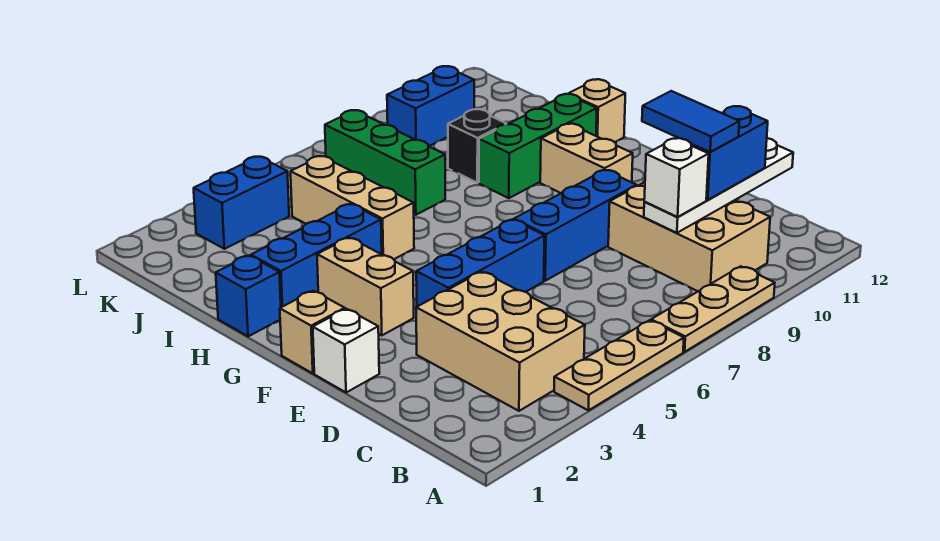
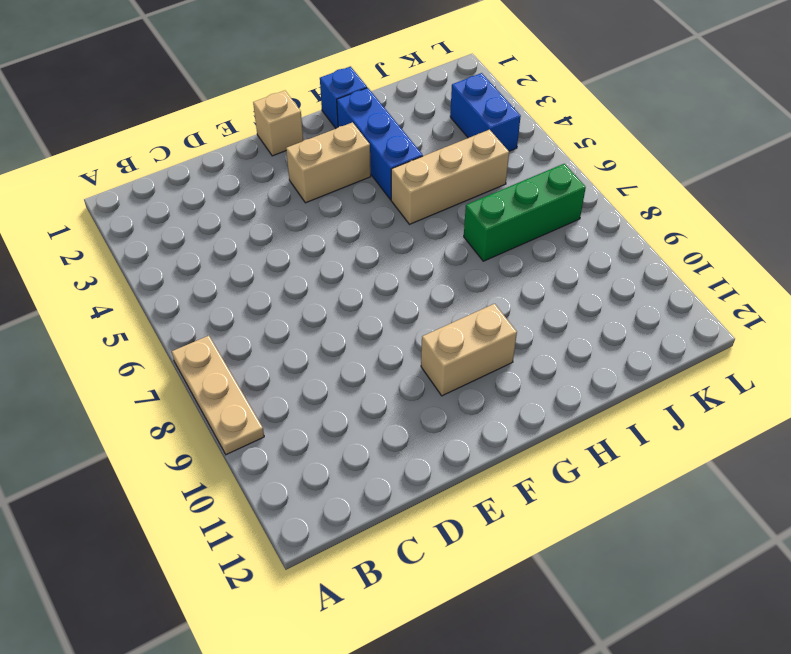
none -> tan 1x3 plate [554,320,684,410]
none -> tan 2x3 brick [416,272,585,411]
none -> tan 2x3 brick [608,182,770,291]

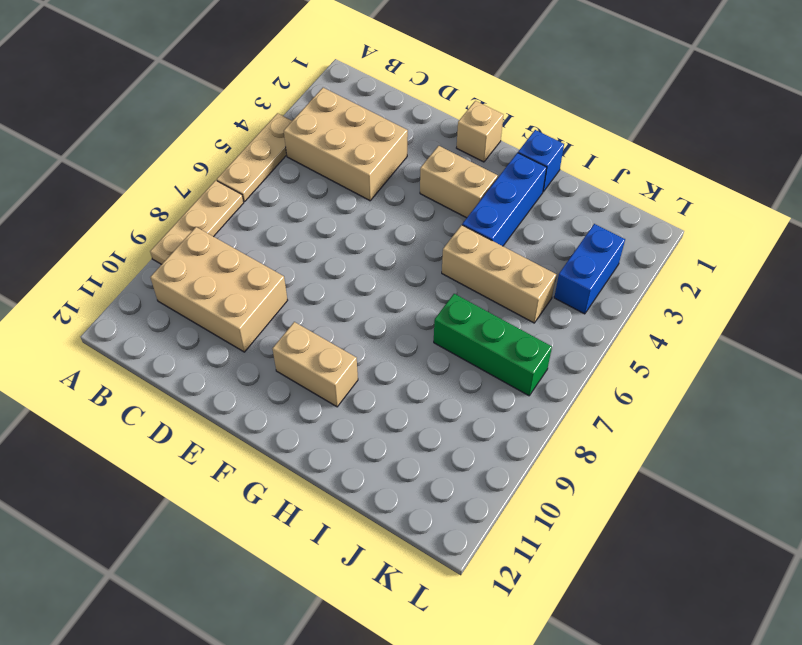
none -> white 1x1 brick [313,309,379,393]
none -> blue 1x3 brick [416,220,544,307]
none -> blue 1x3 brick [514,170,637,281]

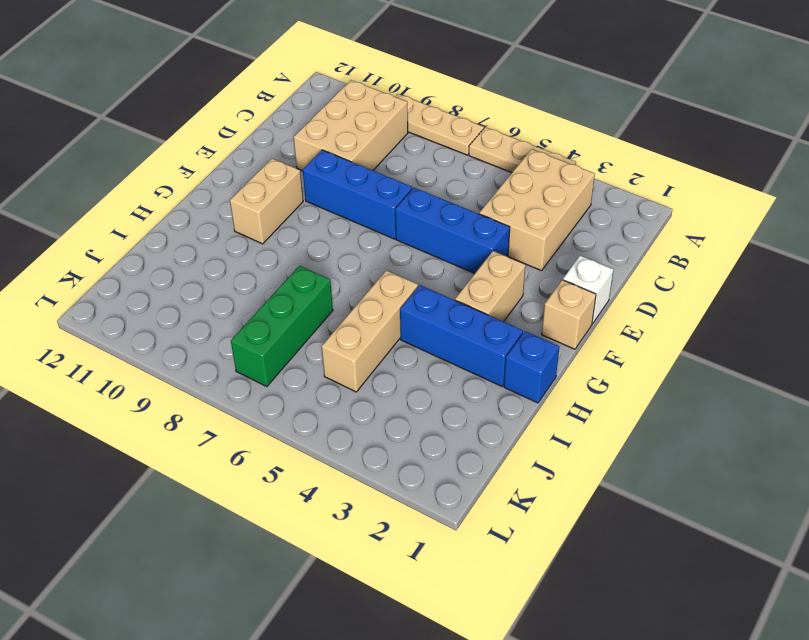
none -> green 1x3 brick [479,94,597,198]
none -> tan 1x1 brick [569,79,625,142]
none -> black 1x1 brick [448,109,506,183]

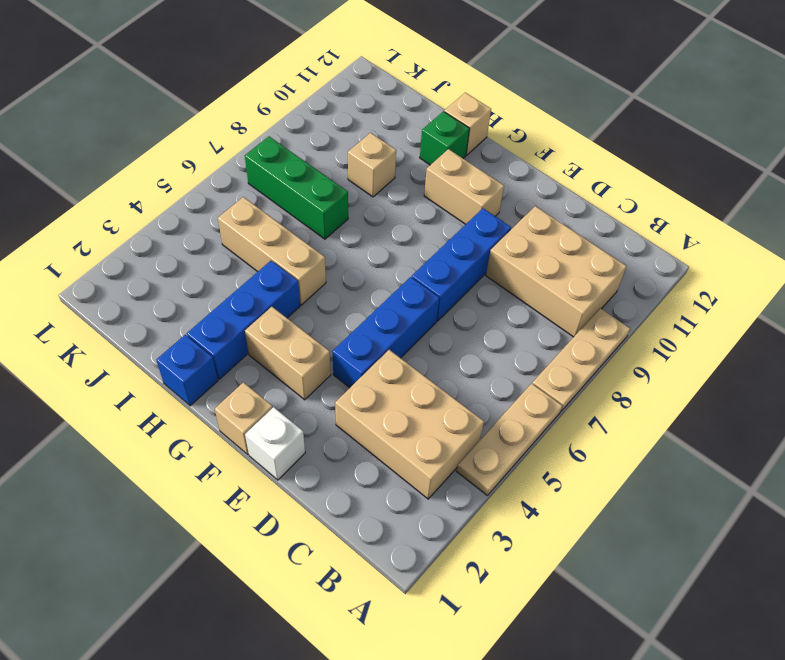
green 1x1 brick [420,111,469,165] -> green 1x3 brick [479,94,597,198]
tan 1x1 brick [348,133,396,197] -> black 1x1 brick [448,109,506,183]
none -> blue 1x2 brick [194,157,289,249]
none -> blue 1x2 brick [387,66,474,146]
none -> white 1x4 plate [644,138,793,233]

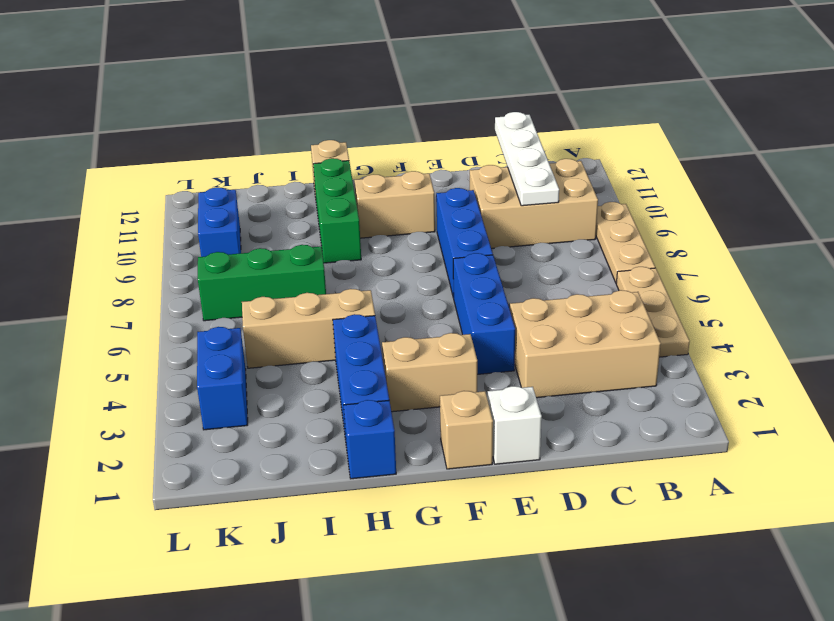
none -> black 1x1 brick [448,109,506,183]
none -> white 1x1 brick [644,138,709,217]
none -> blue 1x2 brick [677,106,768,200]

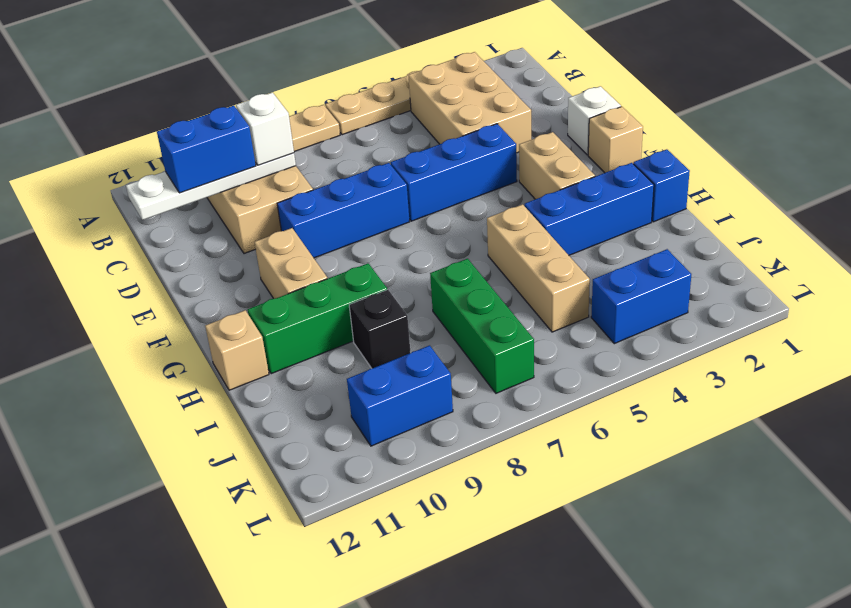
none -> blue 1x2 tile [642,91,739,152]

